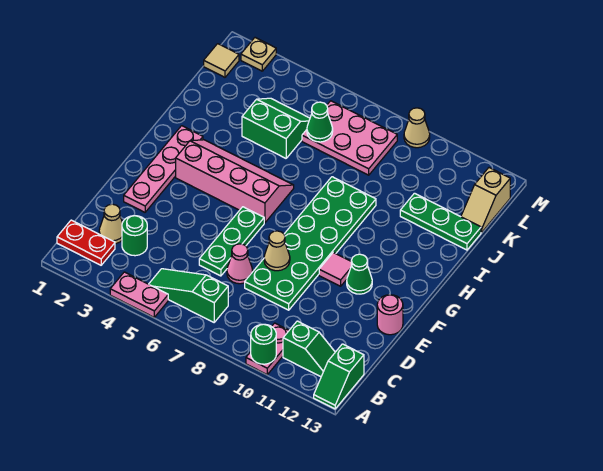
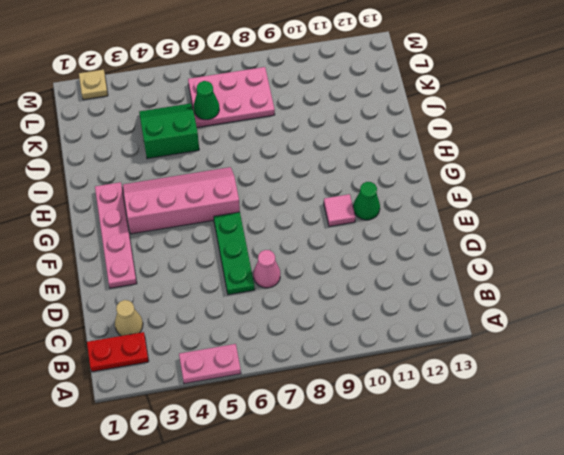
none -> pink 1x2 plate [246,323,289,374]
none -> green 1x2 slope [314,344,364,409]
none -> green 1x3 slope [149,269,228,322]

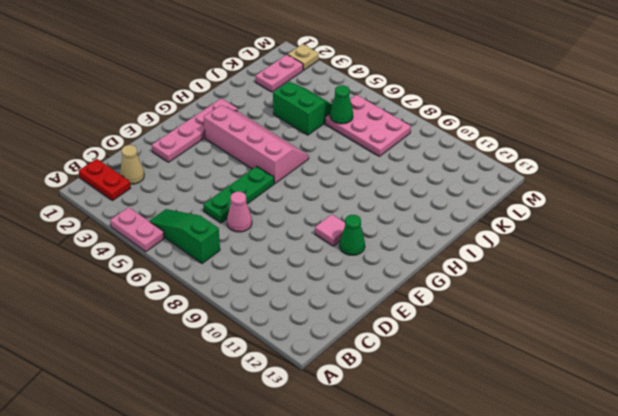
pink 1x2 plate [256,55,303,92] -> pink 1x2 plate moved to [246,323,289,374]
none -> green 1x2 slope [314,344,364,409]
none -> green 1x2 slope [283,321,335,377]
none -> green 1x1 round brick [122,216,147,256]

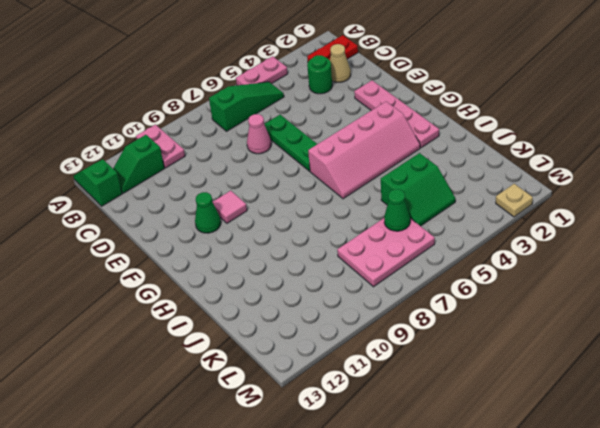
none -> green 2x6 plate [245,177,376,310]
none -> pink 1x1 round brick [377,295,403,335]
none -> green 1x3 plate [400,193,481,250]

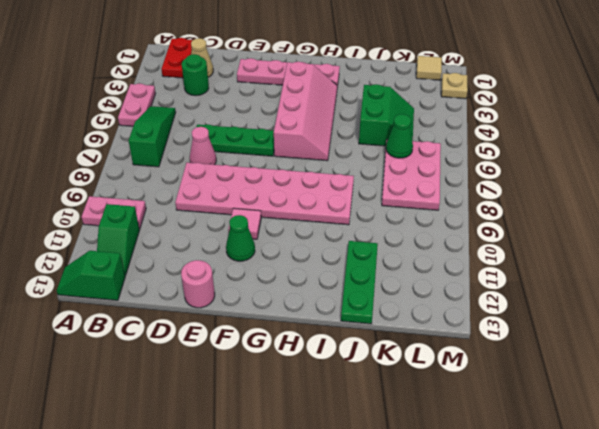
pink 2x6 plate [175,162,354,225] -> green 2x6 plate [245,177,376,310]
none -> tan 1x2 slope [461,168,510,232]
none -> tan 1x1 cone [404,108,430,148]
none -> green 1x1 round brick [251,324,276,364]

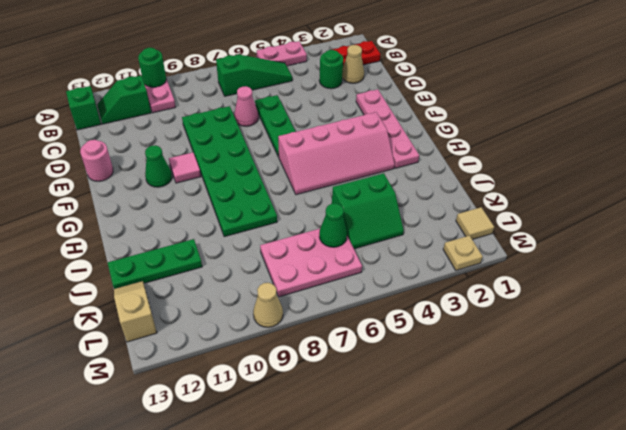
none -> tan 1x1 cone [264,231,290,271]

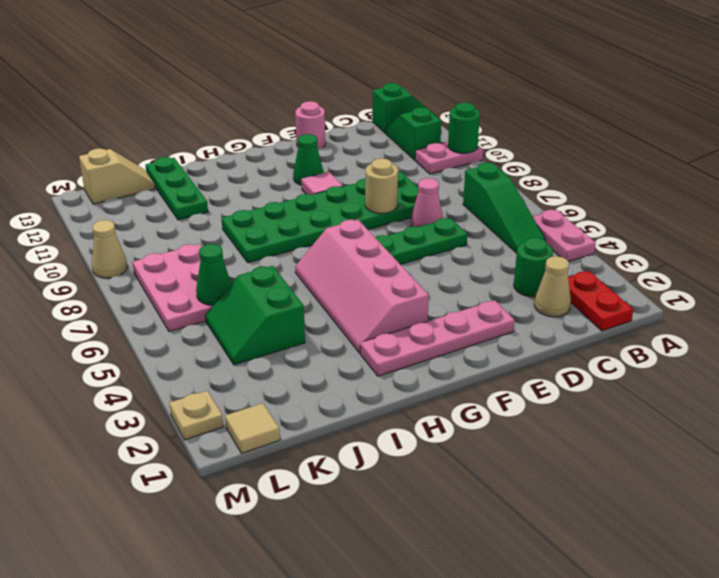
tan 1x1 round brick [365,158,398,213] -> tan 1x1 cone [264,231,290,271]

